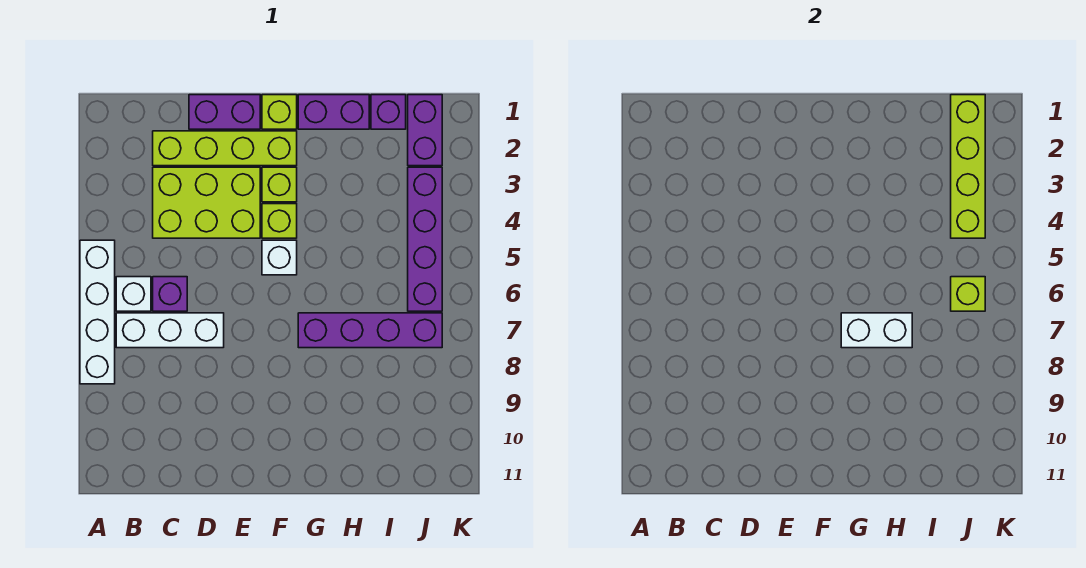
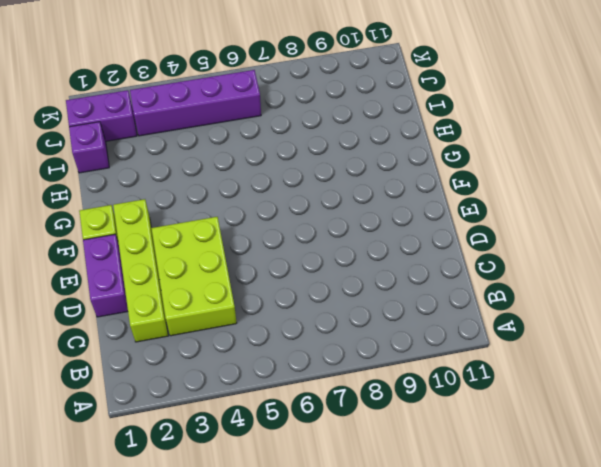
none -> white 1x4 brick [80,240,115,384]
none -> white 1x1 brick [116,277,151,311]
none -> white 1x3 brick [116,313,224,348]

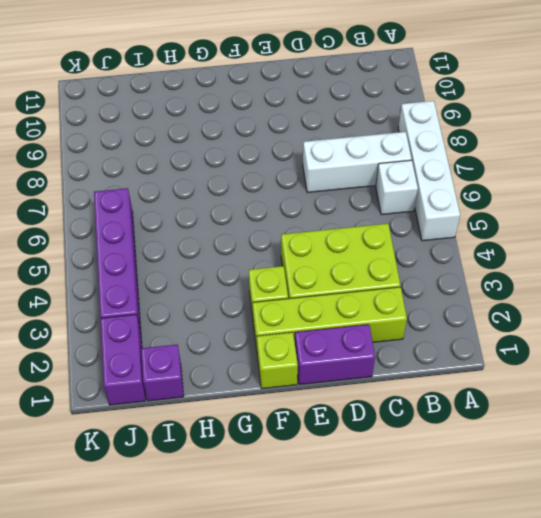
none -> purple 1x1 brick [153,277,187,311]
none -> lime 1x1 brick [262,204,297,238]
none -> white 1x1 brick [262,240,297,275]

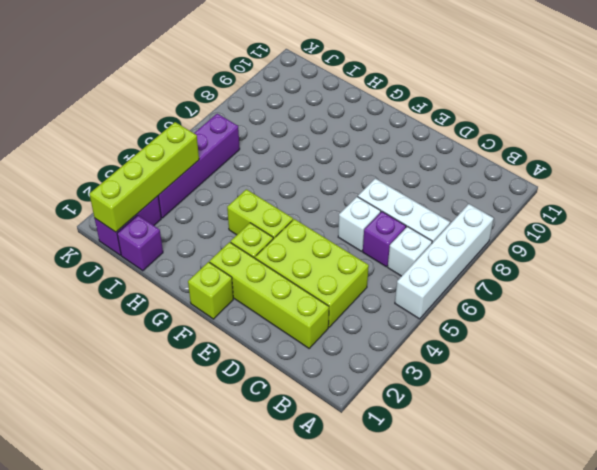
white 1x1 brick [338,197,381,251] -> white 1x1 brick moved to [262,240,297,275]
lime 1x2 brick [227,189,293,239] -> lime 1x1 brick [262,204,297,238]
none -> purple 1x2 brick [189,95,260,129]
none -> purple 1x2 brick [298,95,369,129]
none -> purple 1x4 brick [298,313,442,348]

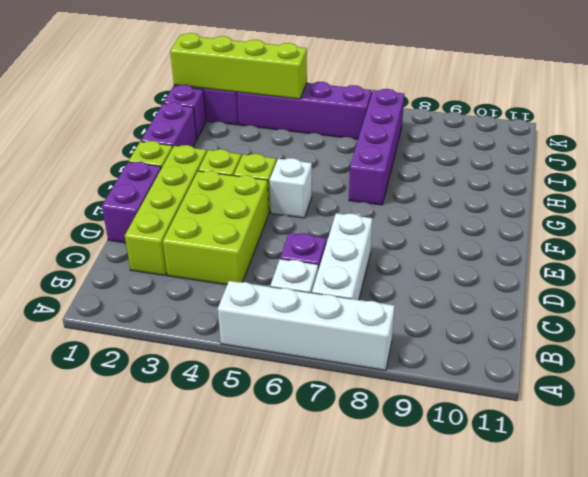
none -> white 1x2 brick [841,313,912,348]
none -> lime 1x1 brick [951,277,985,311]

